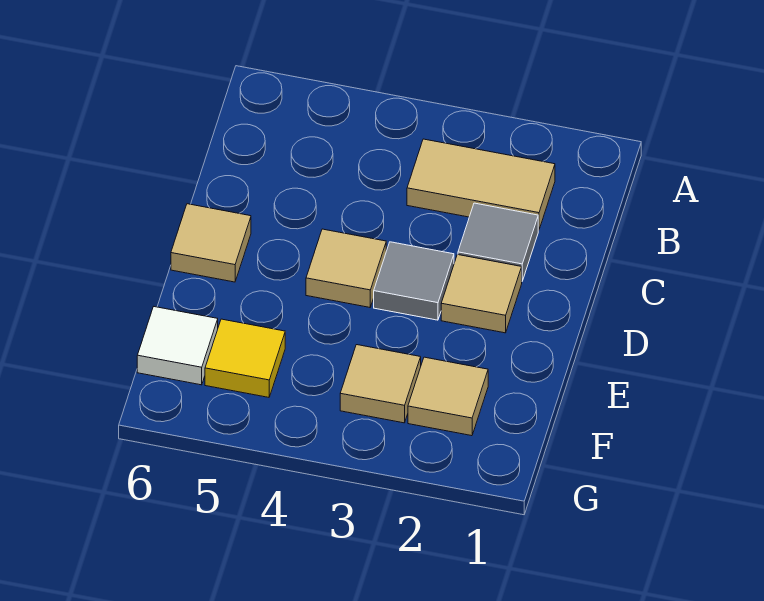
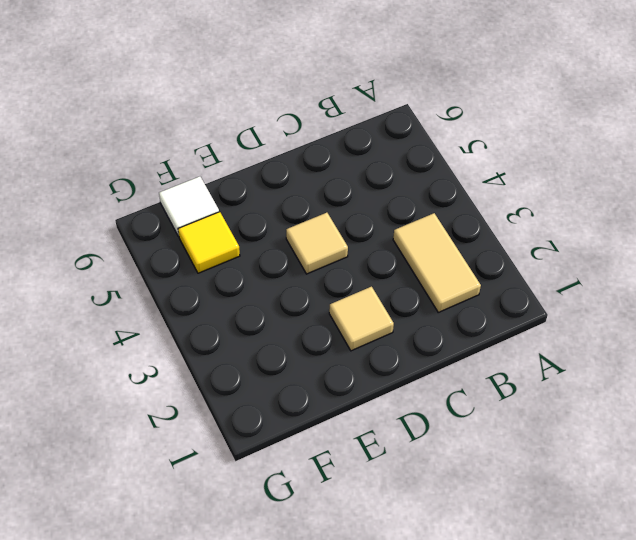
none -> grey 1x1 tile [458,203,538,281]
none -> grey 1x1 tile [374,242,454,320]

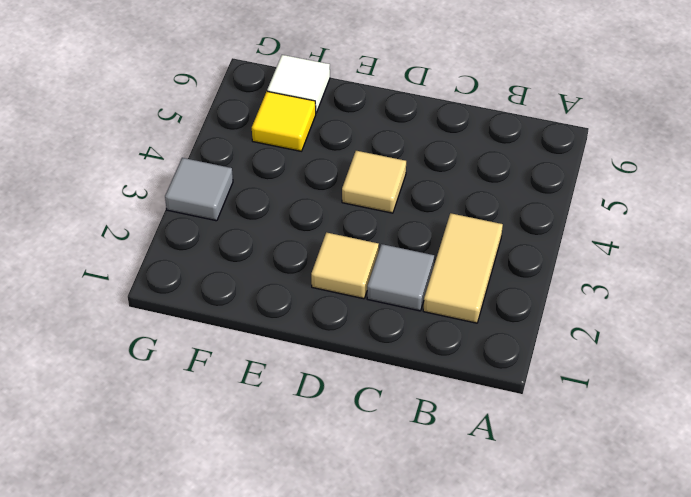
grey 1x1 tile [165,158,233,221] -> grey 1x1 tile moved to [374,242,454,320]
none -> tan 1x1 tile [171,204,251,282]
none -> tan 1x1 tile [408,357,488,436]

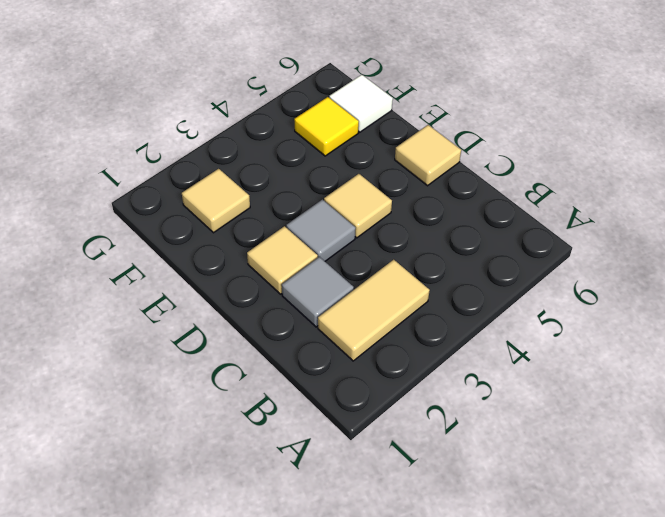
none -> tan 1x1 tile [340,345,421,423]

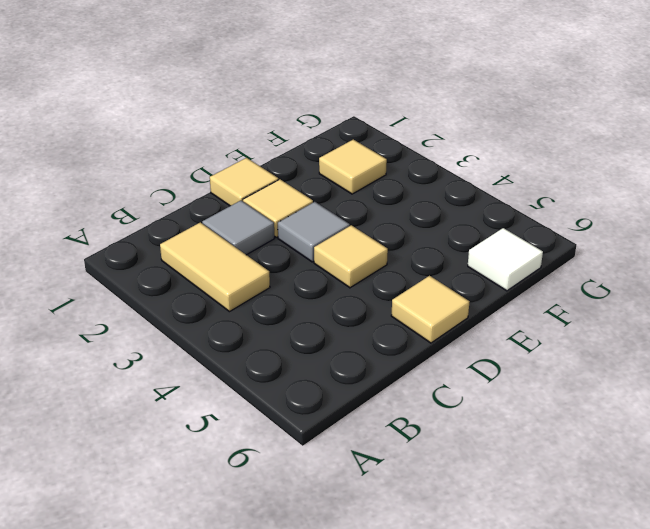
tan 1x1 tile [210,158,278,206] -> tan 1x1 tile moved to [340,345,421,423]
none -> yellow 1x1 tile [205,319,285,397]

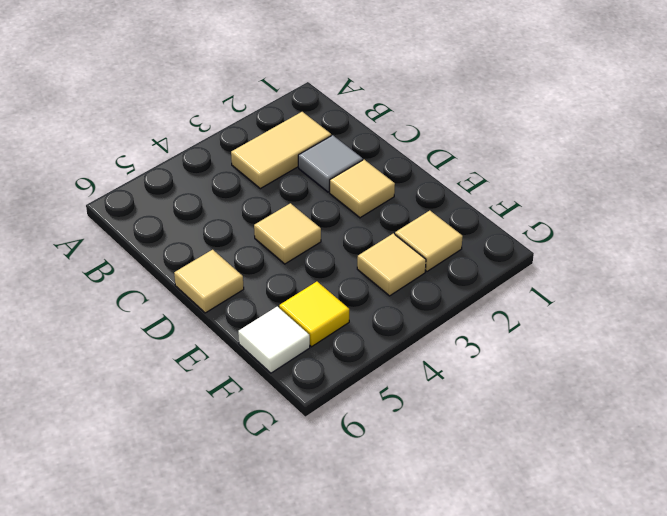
none -> grey 1x1 tile [374,242,454,320]

